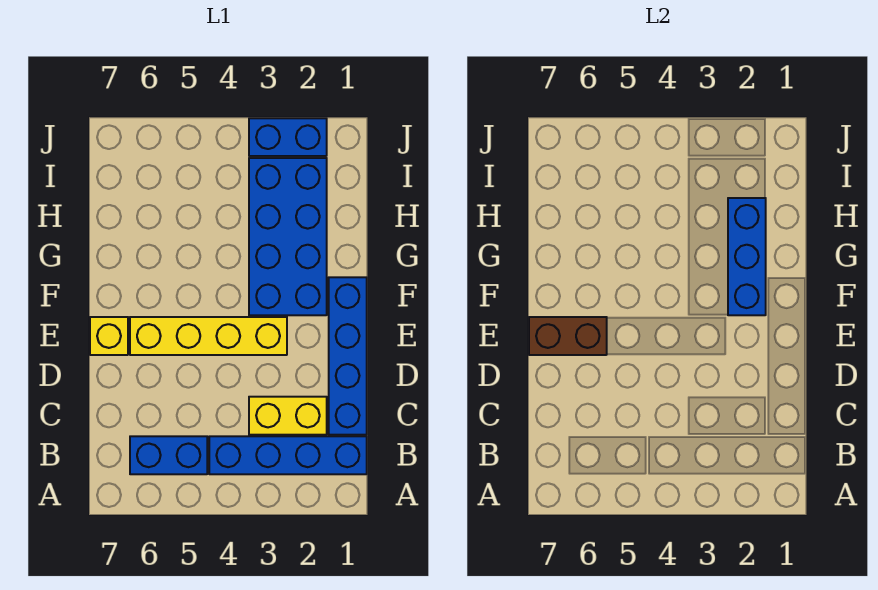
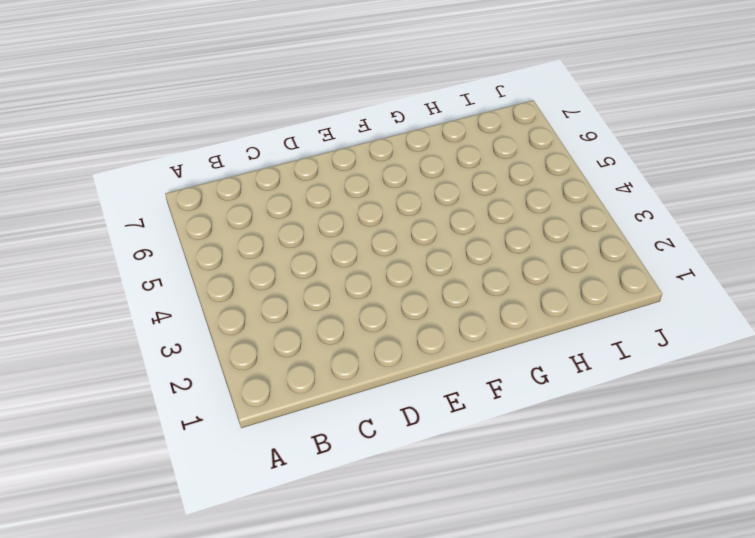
none -> blue 1x4 brick [209,436,367,474]
none -> blue 1x2 brick [130,436,207,474]

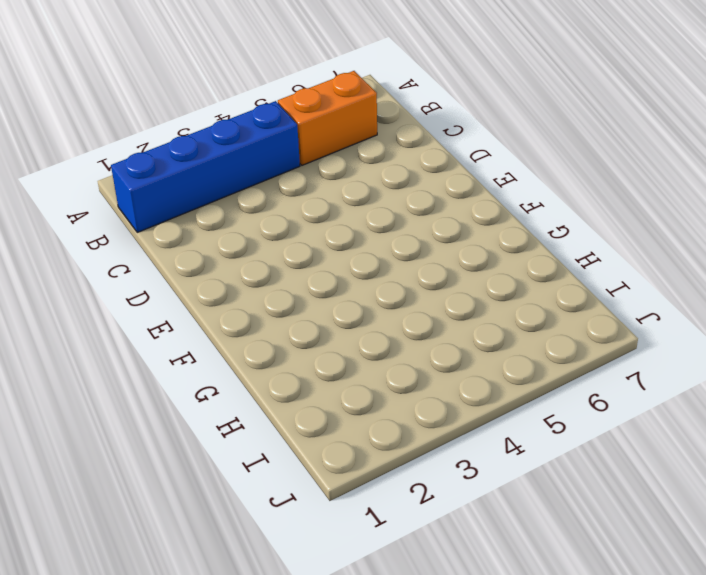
orange 1x2 brick [278,71,377,165] -> blue 1x2 brick [130,436,207,474]
none -> blue 1x4 brick [329,277,367,435]
none -> yellow 1x2 brick [249,397,327,435]

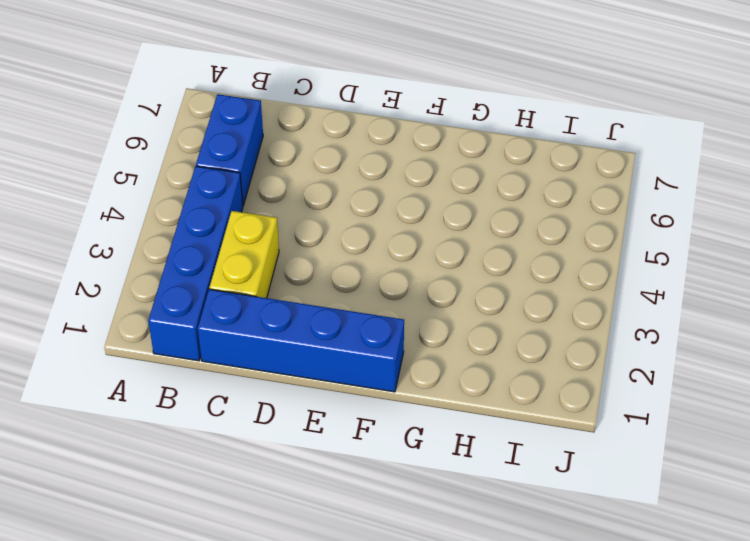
none -> yellow 1x4 brick [130,317,287,355]
none -> yellow 1x1 brick [90,317,128,355]

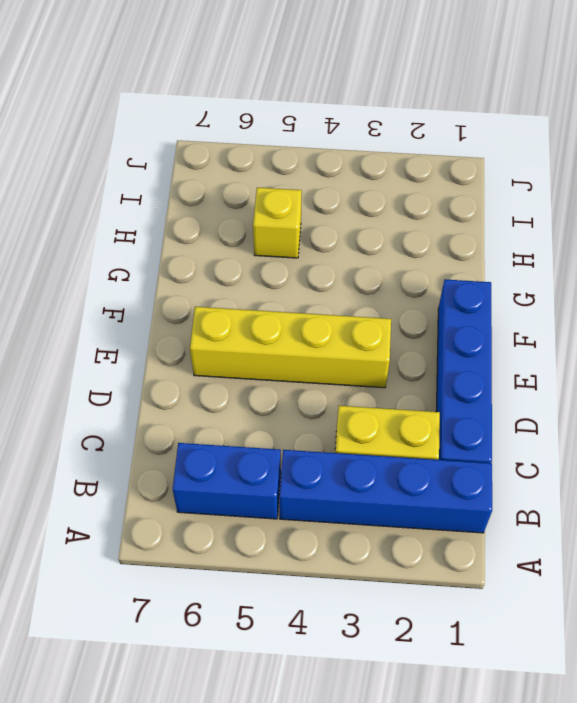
yellow 1x1 brick [253,188,302,258] -> yellow 1x1 brick moved to [90,317,128,355]
none -> blue 2x4 brick [249,158,327,315]
none -> blue 1x2 brick [249,118,327,156]

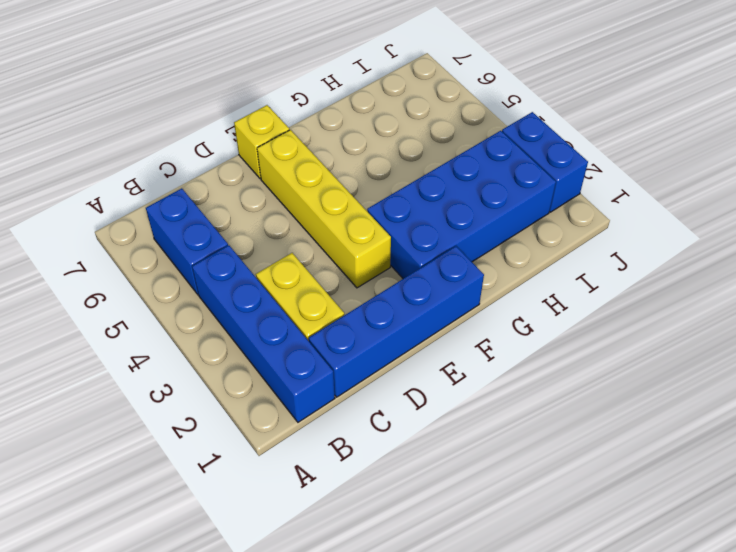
none -> brown 1x2 brick [529,317,607,355]
none -> blue 1x3 brick [728,198,766,315]

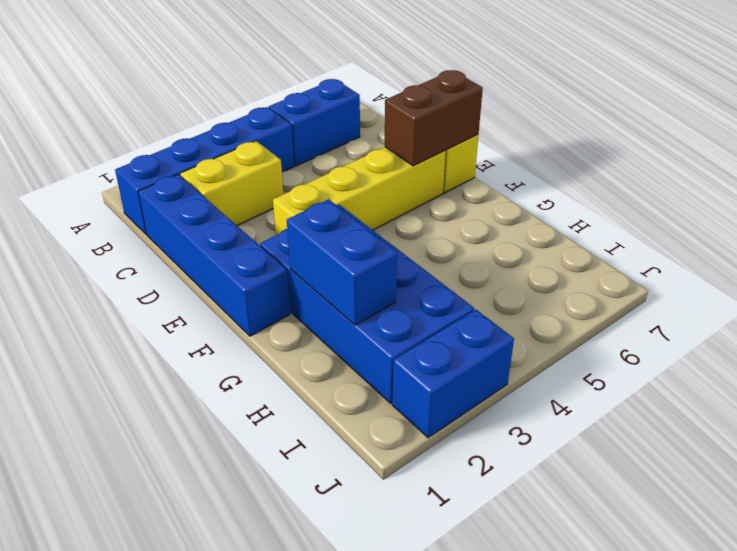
blue 1x2 brick [287,199,397,325] -> blue 1x3 brick [728,198,766,315]

